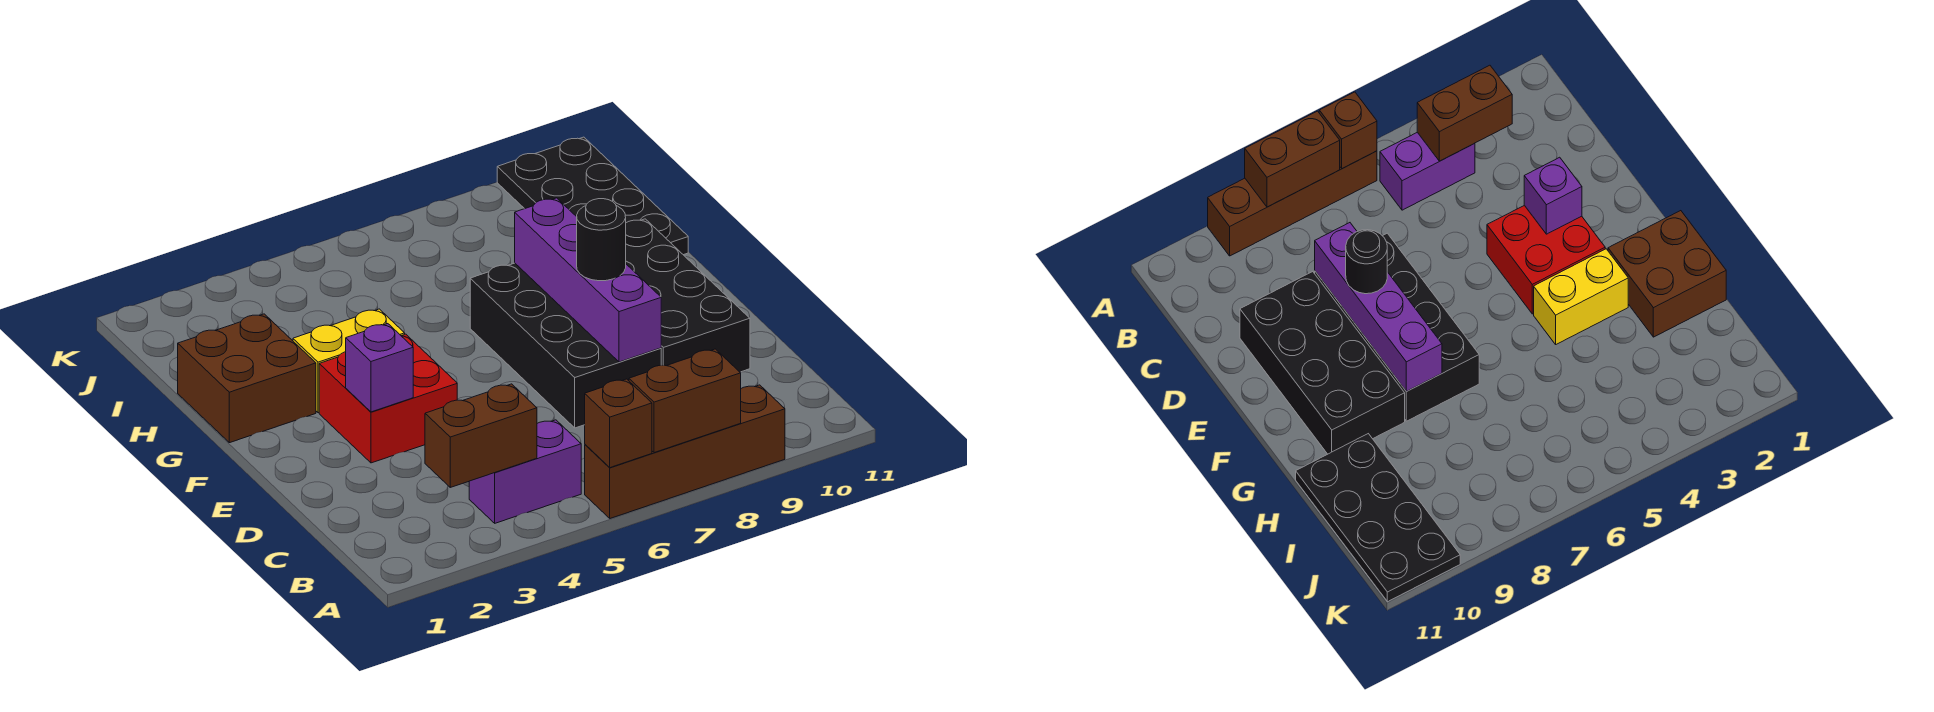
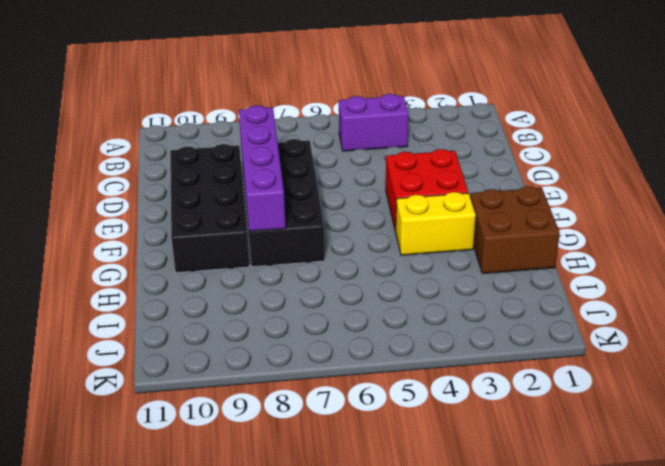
none -> brown 1x4 brick [585,385,785,518]
none -> black 2x4 plate [497,137,688,255]
none -> brown 1x1 brick [585,379,652,468]

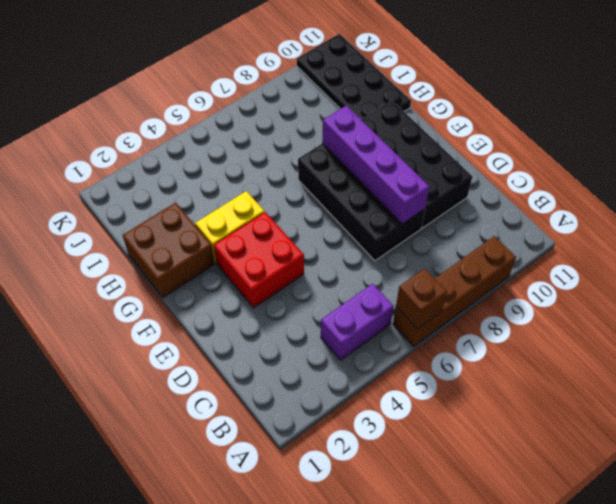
none -> brown 1x2 brick [629,349,741,453]
none -> brown 1x2 brick [425,384,537,487]
none -> purple 1x1 brick [346,324,413,412]

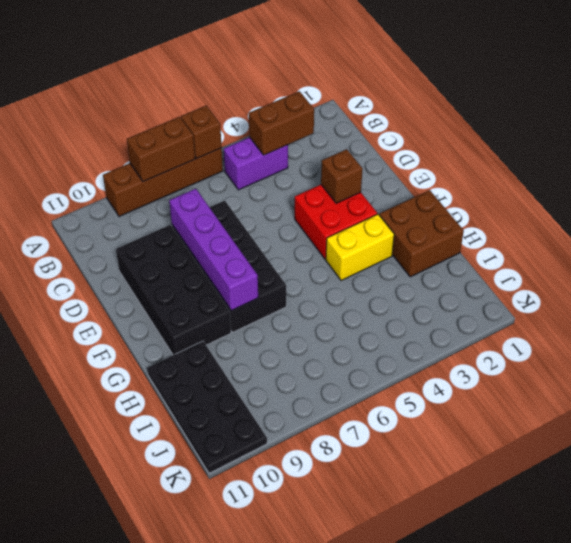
brown 1x1 brick [321,149,362,203] -> purple 1x1 brick [346,324,413,412]
none -> black 1x1 round brick [577,199,626,281]

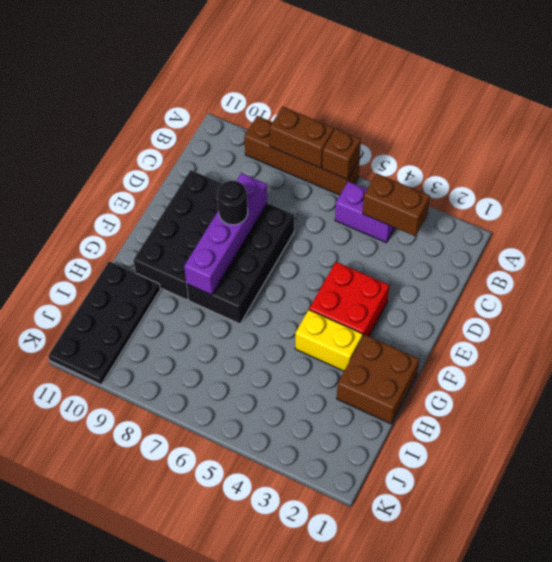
none -> purple 1x1 brick [346,324,413,412]

